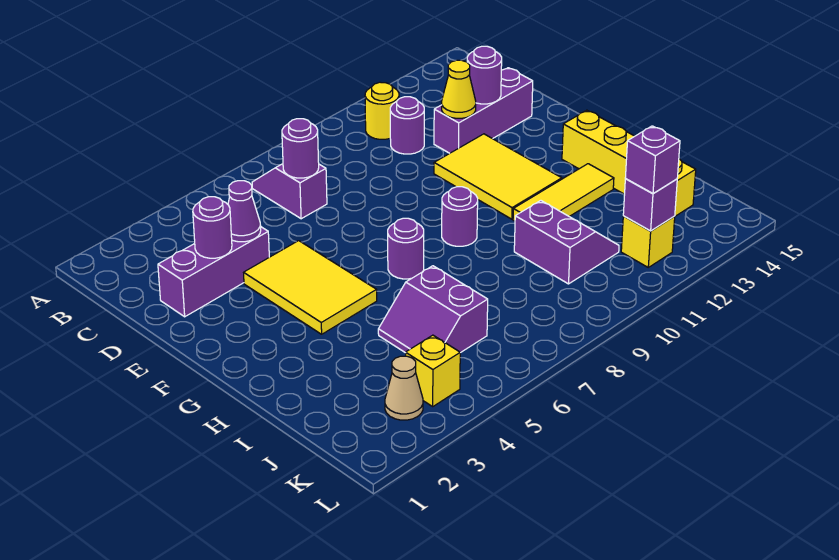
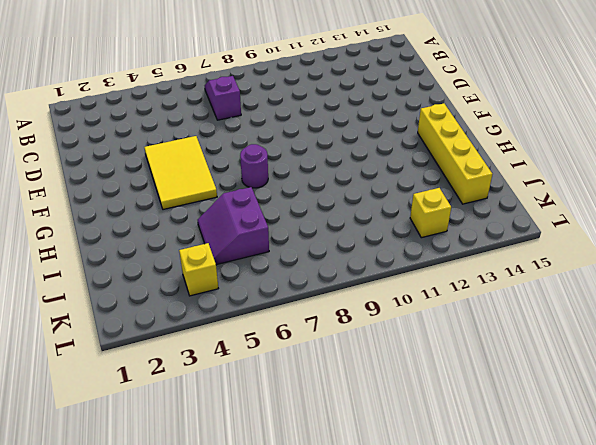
none -> yellow 1x1 round brick [365,82,399,139]
none -> purple 1x1 round brick [390,97,424,154]
none -> purple 1x3 brick [158,227,269,317]

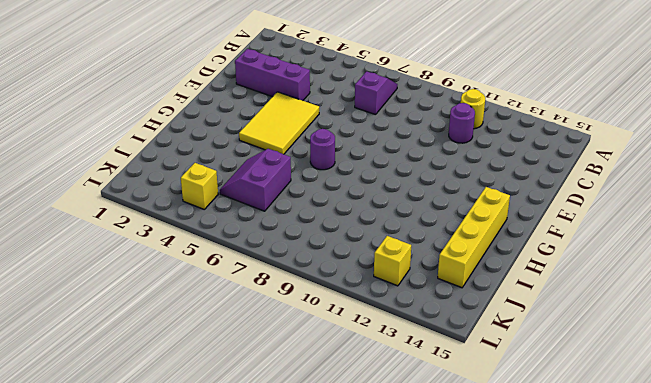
none -> purple 1x3 brick [434,68,533,153]
none -> yellow 2x3 tile [434,134,562,219]
none -> purple 1x1 round brick [442,187,478,246]

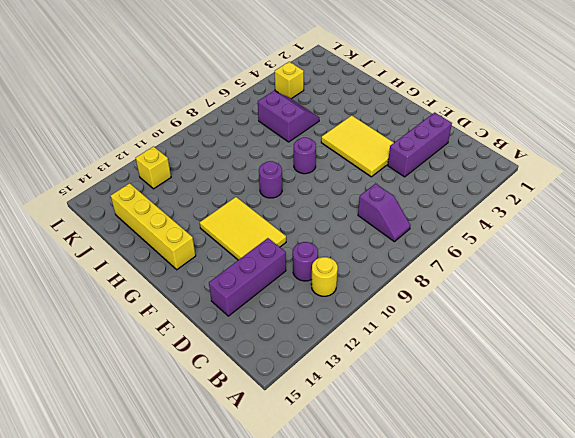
none -> yellow 1x3 tile [513,164,614,221]
none -> purple 2x2 slope [514,201,619,284]
none -> tan 1x1 cone [385,356,423,420]

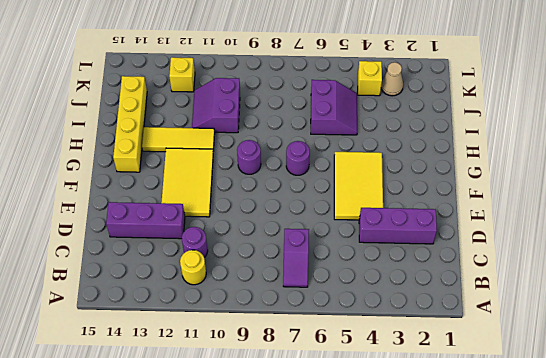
none -> purple 1x1 round brick [282,119,319,178]
none -> purple 1x1 round brick [193,197,232,258]
none -> purple 1x1 cone [228,181,261,242]

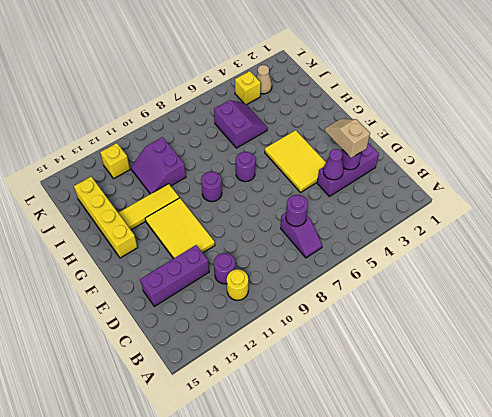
tan 1x2 slope [325,119,370,158] -> none
none -> yellow 1x1 cone [442,60,476,118]
none -> purple 1x1 round brick [467,46,502,104]
none -> purple 1x1 brick [623,179,677,231]

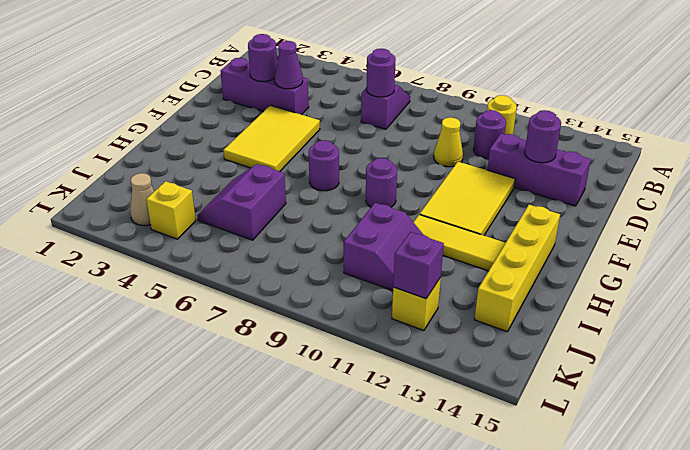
yellow 1x1 cone [434,117,463,167] -> yellow 1x1 cone moved to [442,60,476,118]
none -> purple 1x1 brick [625,126,680,194]

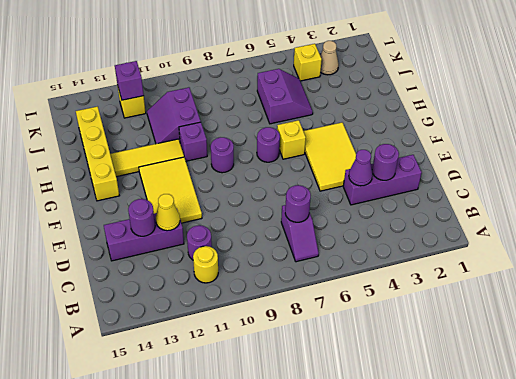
yellow 1x1 brick [277,120,306,159] -> none
purple 1x1 brick [179,122,207,161] -> purple 1x1 brick moved to [625,126,680,194]

